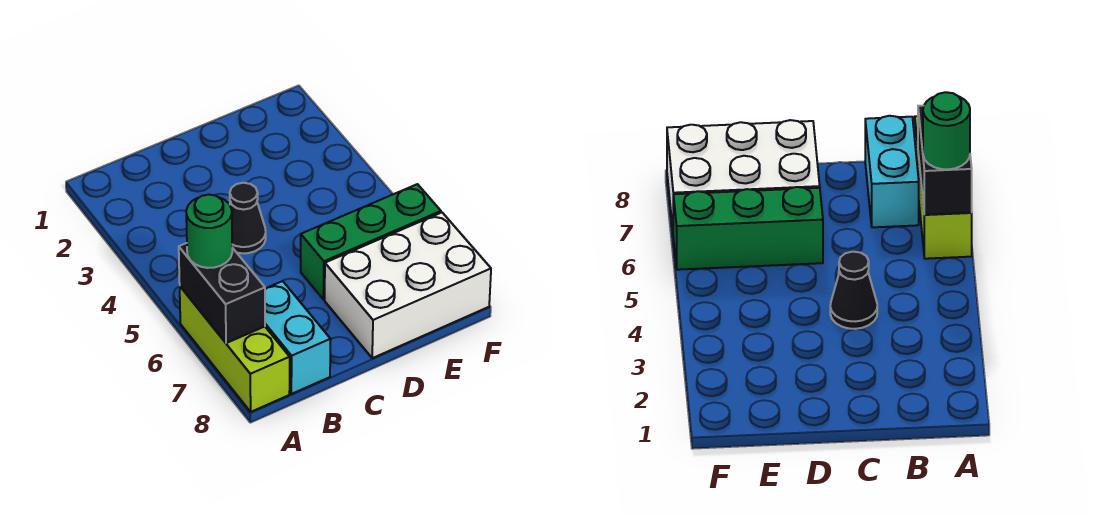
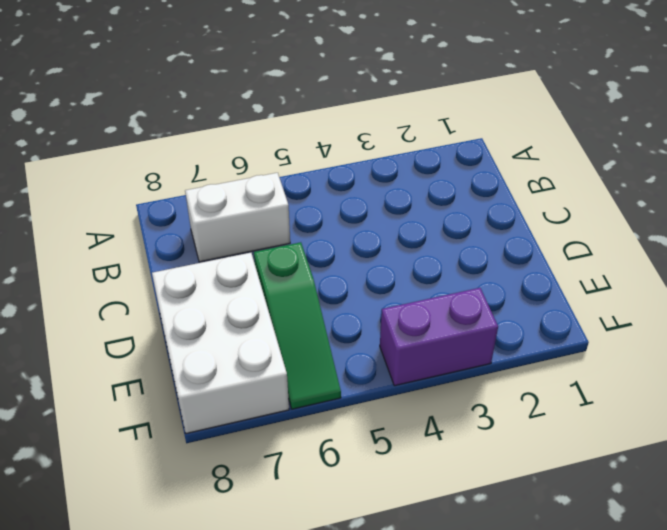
white 1x2 brick [185,173,290,262] -> cyan 1x2 brick [265,281,331,394]
green 1x3 slope [254,242,341,409] -> green 1x3 brick [301,184,441,300]
purple 1x2 brick [380,288,498,386] -> none
none -> lime 1x3 brick [180,287,290,412]
none -> black 1x1 cone [230,183,266,253]

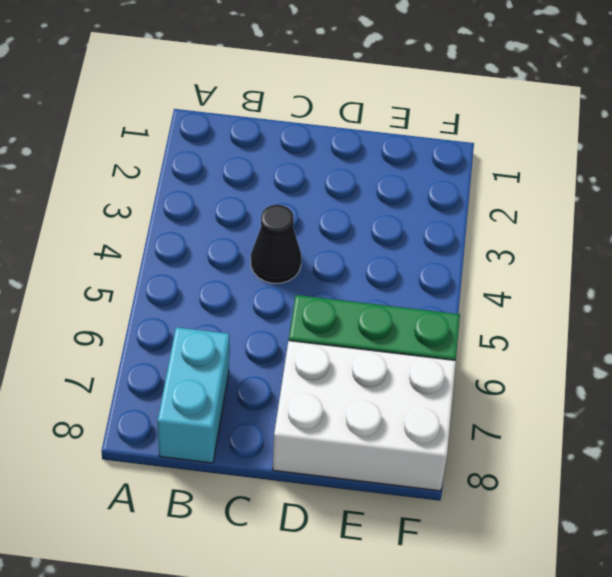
none -> lime 1x3 brick [180,287,290,412]
none -> black 1x2 brick [179,243,265,343]

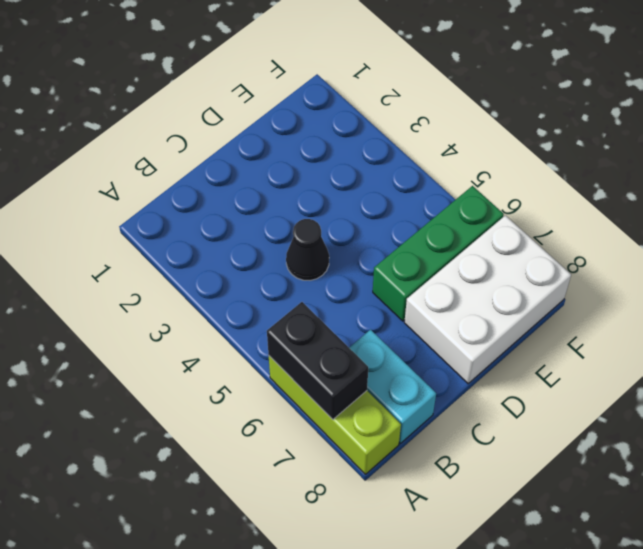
none -> green 1x1 round brick [186,195,232,268]

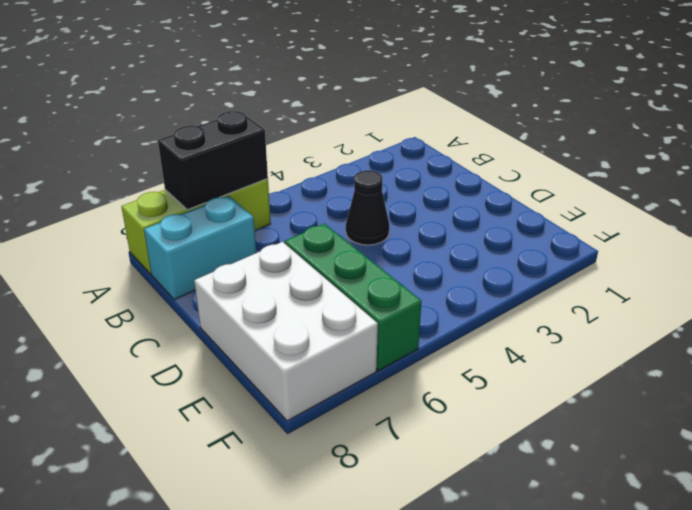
none -> green 1x1 round brick [186,195,232,268]

